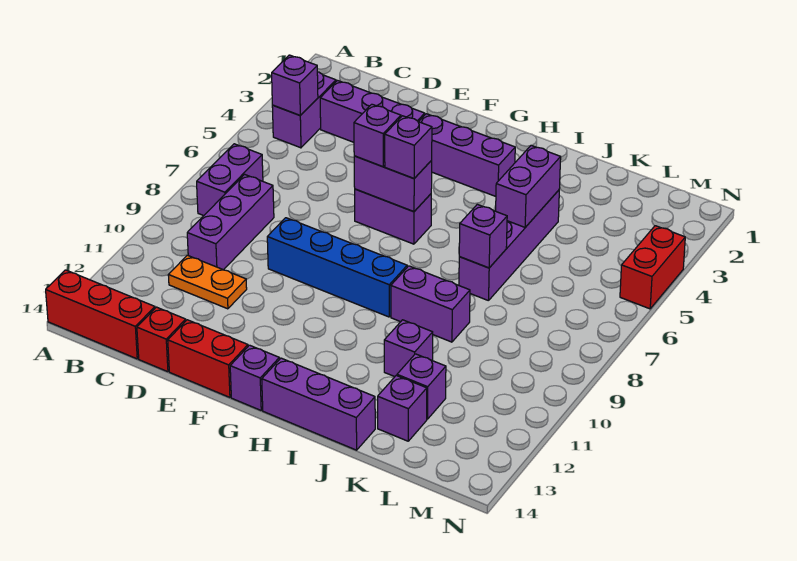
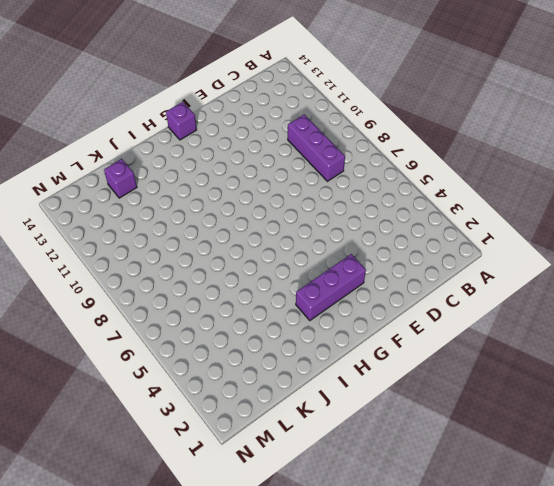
none -> red 1x3 brick [46,270,155,359]
none -> purple 1x2 brick [272,72,336,148]
none -> purple 1x2 brick [197,144,263,216]

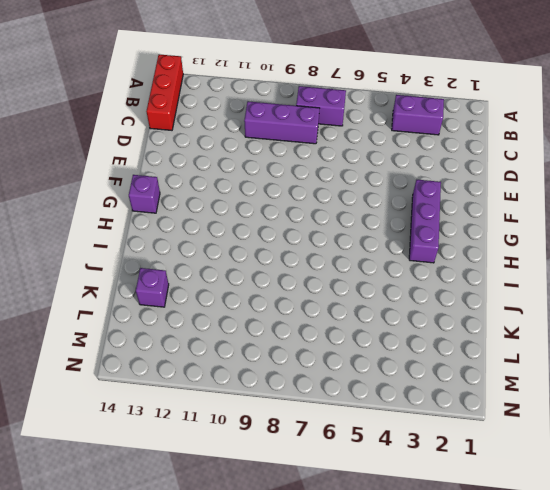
none -> purple 1x3 brick [320,81,425,142]
none -> orange 1x2 plate [168,255,247,309]
none -> red 1x1 brick [137,307,186,372]

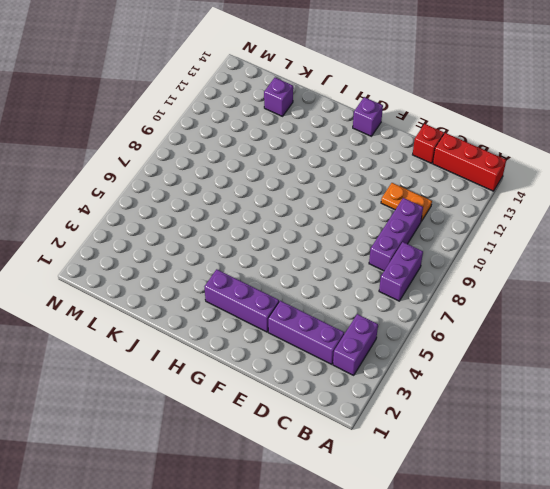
none -> blue 1x4 brick [267,218,407,317]
none -> red 1x2 brick [168,320,248,397]
none -> purple 1x2 brick [355,189,431,244]

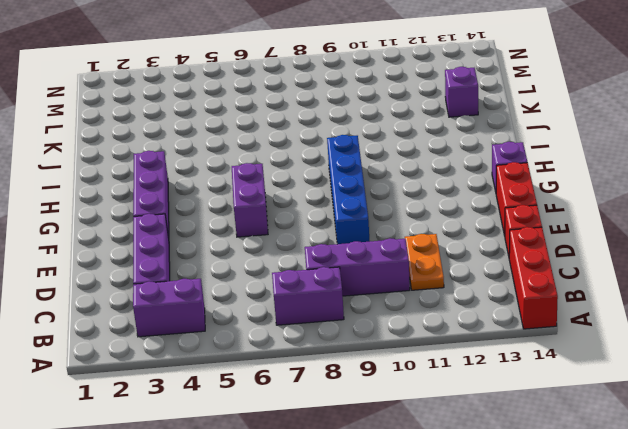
none -> purple 1x3 brick [262,358,375,450]
none -> purple 1x2 brick [391,266,470,342]
none -> purple 1x4 brick [459,190,559,301]

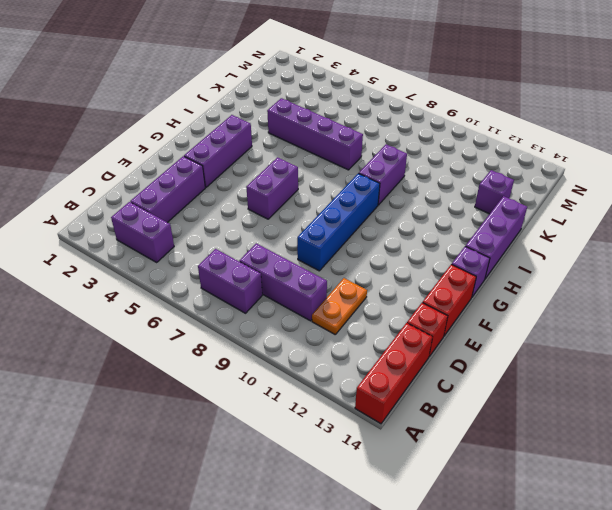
none -> purple 1x1 brick [384,320,433,377]
none -> purple 1x1 brick [397,354,446,419]
none -> red 1x2 brick [620,226,685,309]

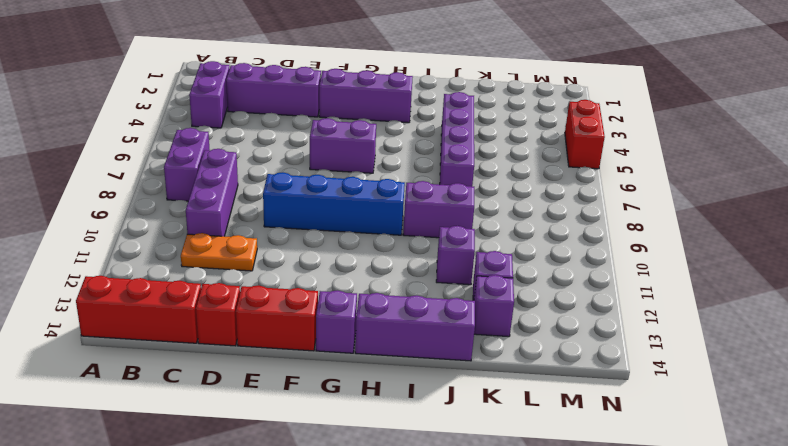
none -> purple 1x1 brick [272,55,318,115]
none -> purple 1x2 brick [354,156,432,212]
none -> purple 1x2 brick [496,145,561,227]

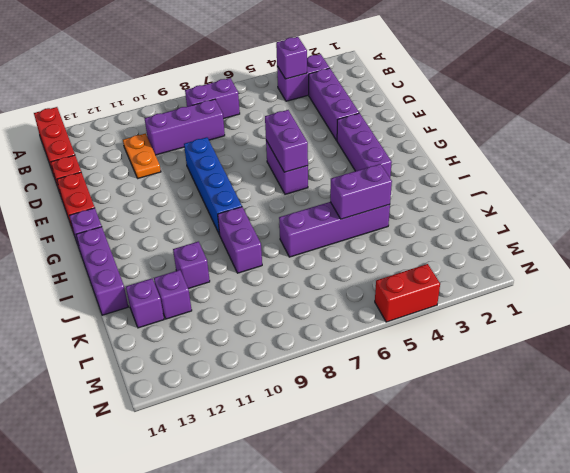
none -> purple 1x1 brick [459,204,507,268]
none -> purple 1x1 brick [354,104,401,167]
none -> purple 1x1 brick [385,116,432,178]

